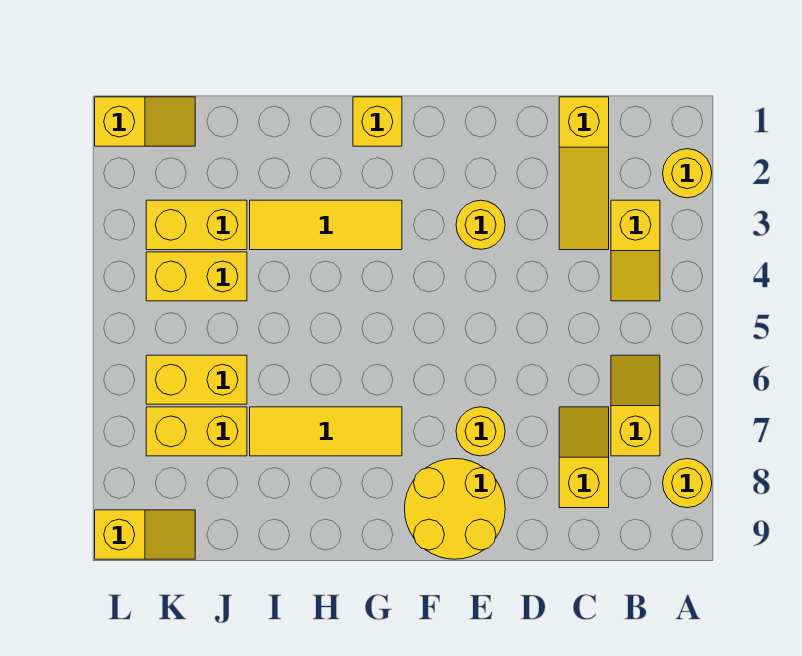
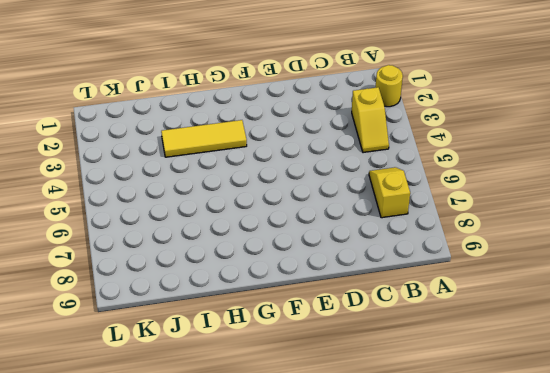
none -> yellow 1x1 round brick [663,459,712,508]
none -> yellow 1x3 slope [559,97,609,250]
none -> yellow 1x2 slope [559,407,609,508]

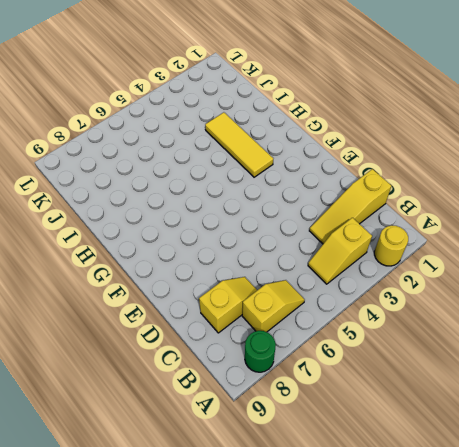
green 1x1 round brick [245,331,276,372] -> yellow 1x1 round brick [663,459,712,508]
none -> yellow 1x1 round brick [456,200,505,249]
none -> yellow 1x1 round brick [456,407,505,456]
none -> yellow 2x2 round brick [405,459,505,559]

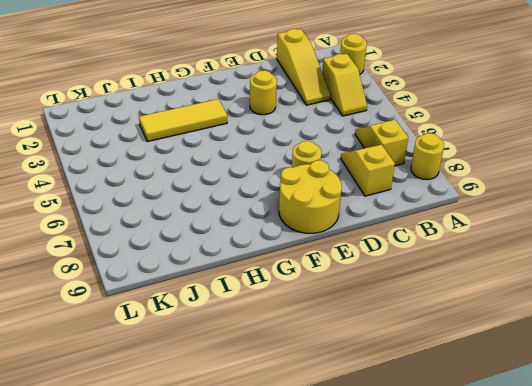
none -> yellow 1x1 brick [353,97,402,146]
none -> yellow 1x3 tile [250,407,402,456]
none -> yellow 1x2 brick [146,200,247,250]

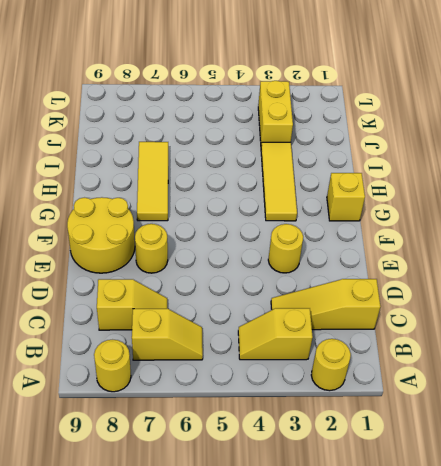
none -> yellow 1x2 brick [146,252,247,301]
none -> yellow 1x2 brick [146,355,247,404]
none -> yellow 1x2 brick [146,407,247,456]

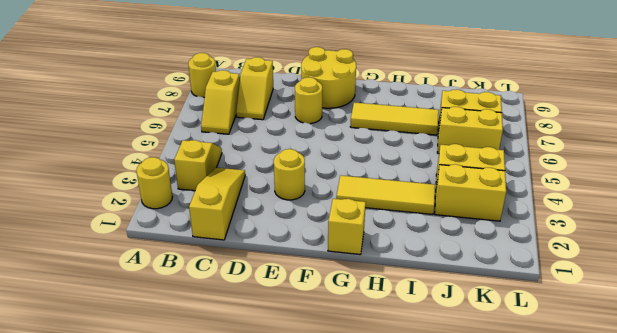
none -> yellow 1x2 slope [95,97,195,146]
none -> yellow 1x2 slope [95,510,195,559]

